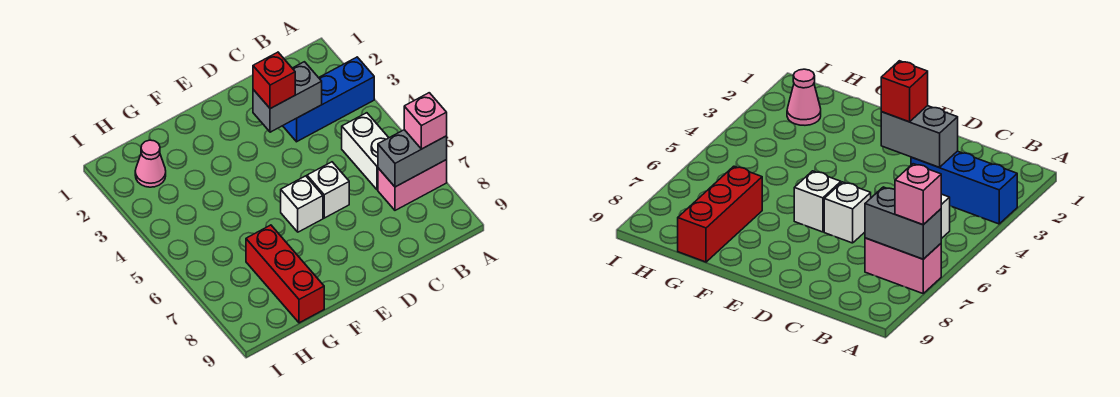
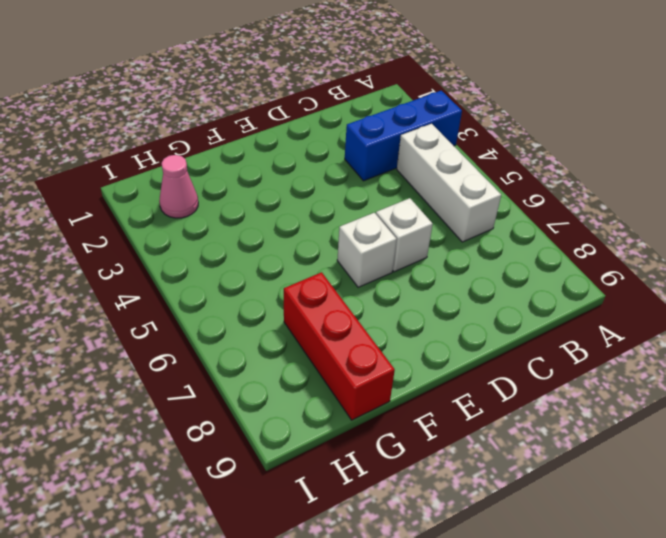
white 1x3 brick [397,124,501,242] -> white 1x2 brick [342,113,389,190]
none -> pink 1x2 brick [378,160,447,210]
none -> grey 1x2 brick [378,130,447,187]

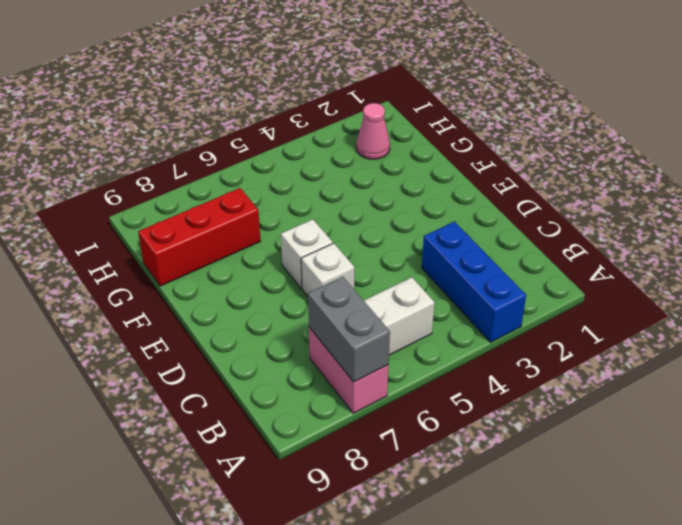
none -> grey 1x2 brick [253,62,322,132]
none -> pink 1x1 brick [404,93,447,149]

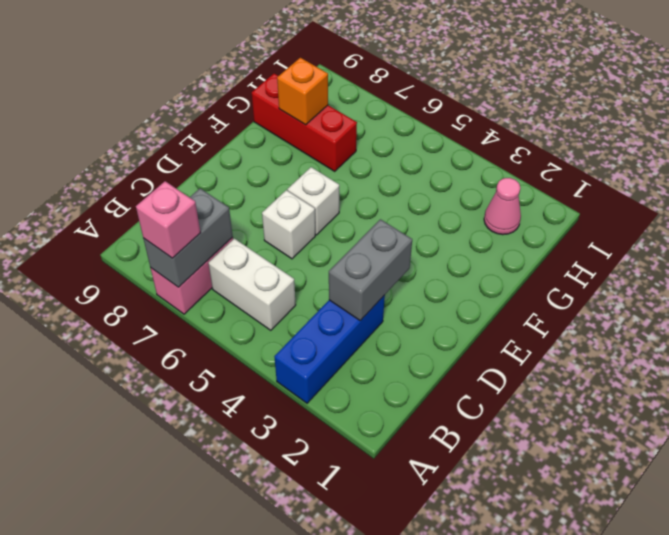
orange 1x1 brick [277,58,328,125] -> none
none -> red 1x1 brick [253,52,295,109]

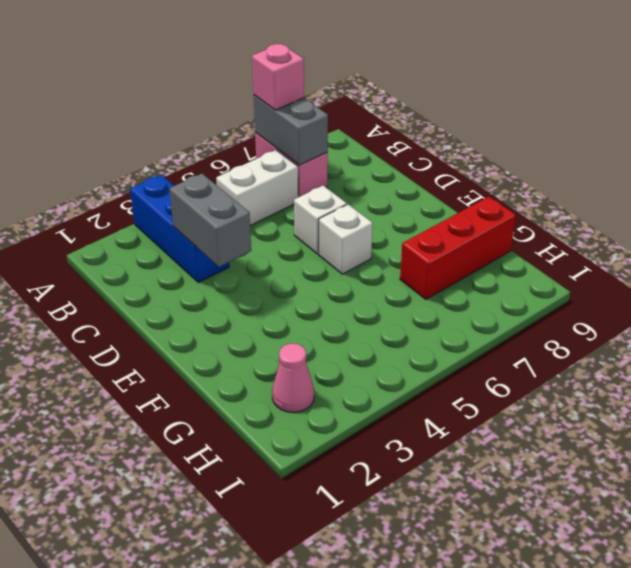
none -> red 1x1 brick [253,52,295,109]

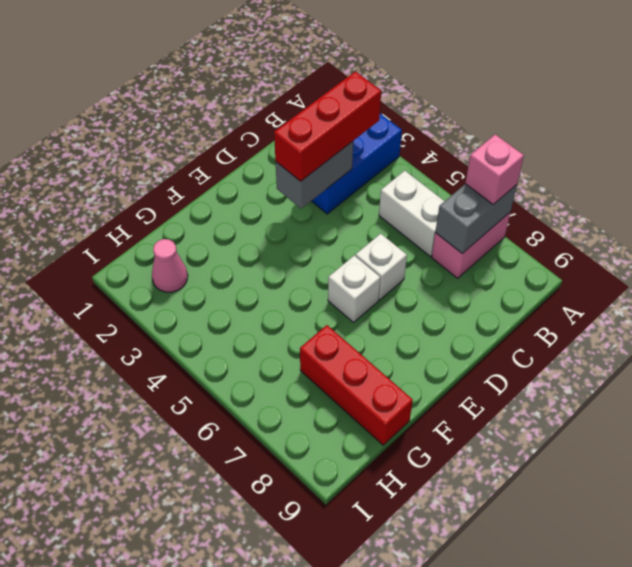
red 1x3 brick [274,71,381,181] -> red 1x1 brick [253,52,295,109]

